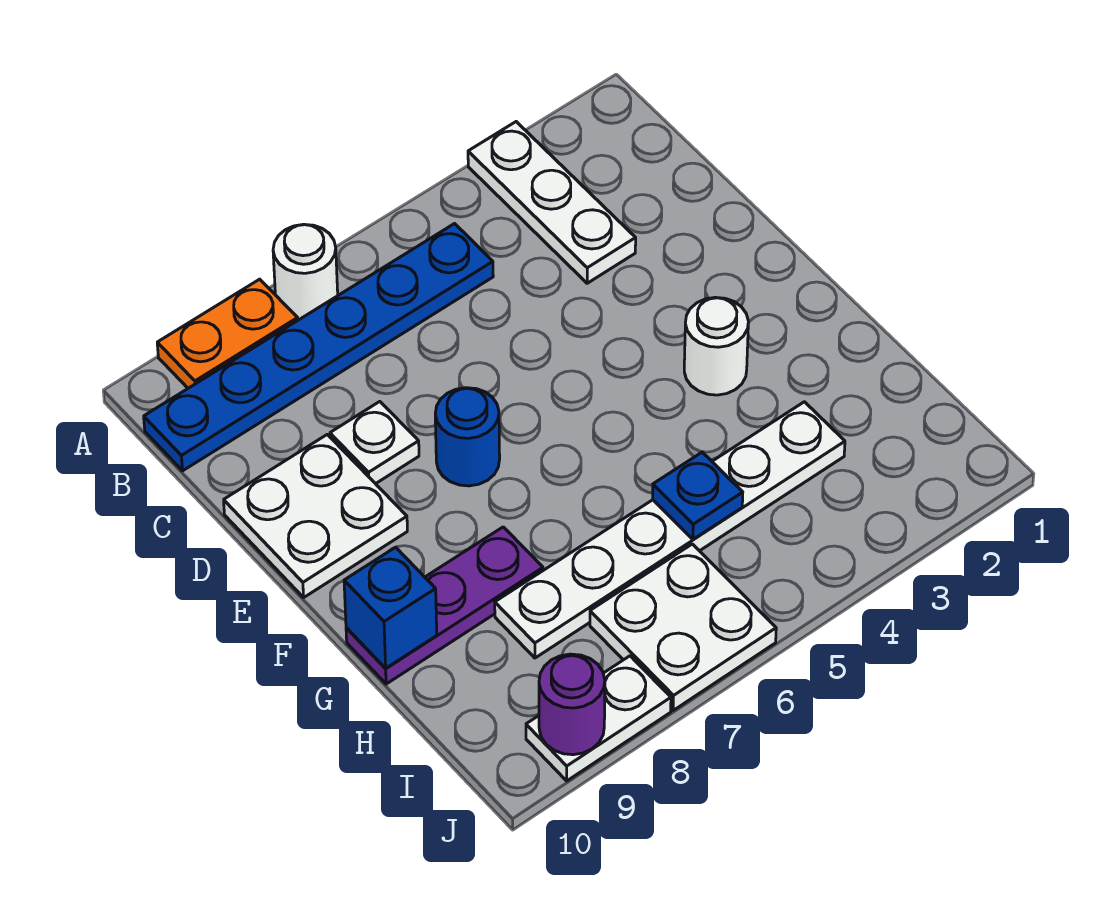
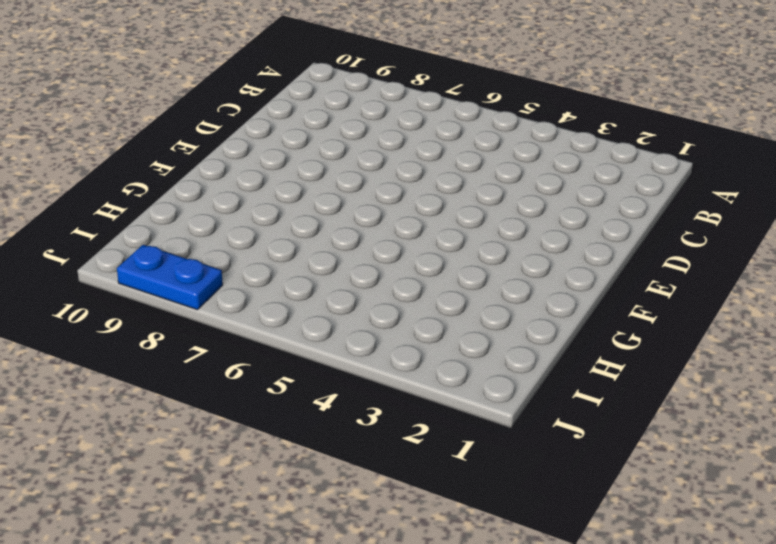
blue 1x2 plate [117,245,223,310] -> white 1x2 plate [526,656,671,781]
none -> white 1x3 plate [468,122,636,283]
none -> white 1x1 round brick [273,224,338,320]
none -> orange 1x2 plate [157,279,298,388]

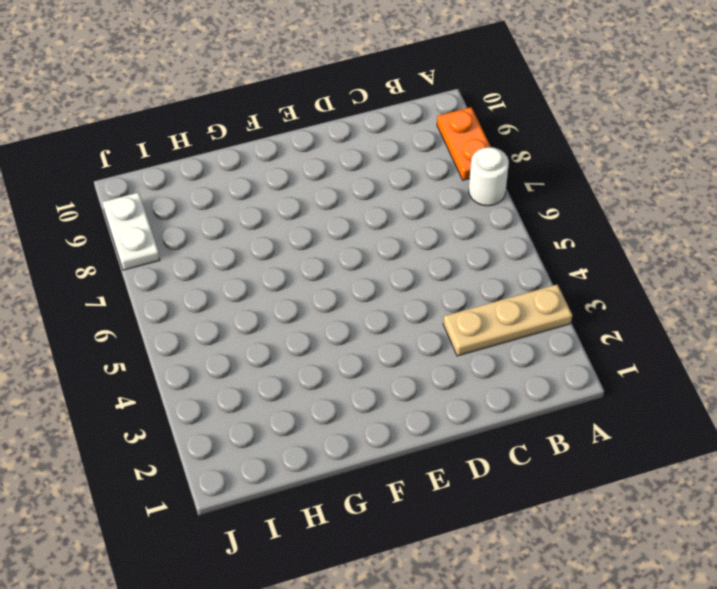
tan 1x3 plate [443,285,572,356] -> white 1x3 plate [468,122,636,283]
none -> blue 1x6 plate [144,224,493,471]
none -> white 1x1 plate [330,402,419,484]
none -> white 2x2 plate [224,435,407,597]

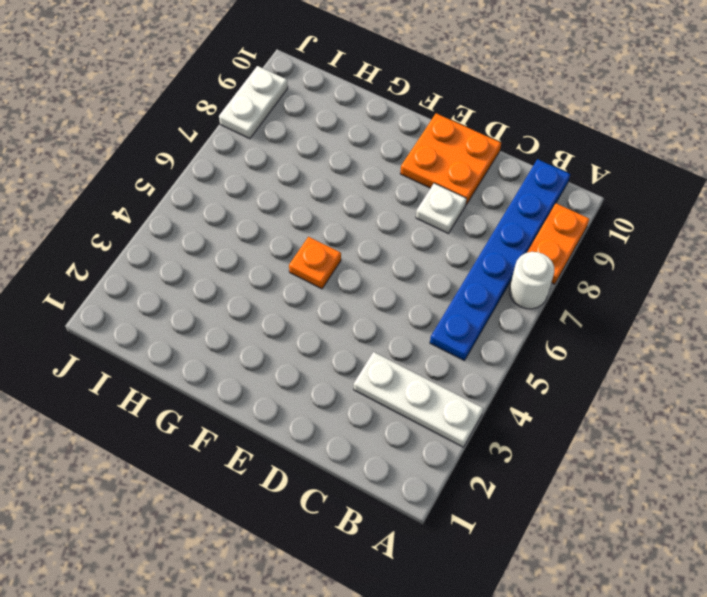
orange 2x2 plate [400,114,501,205] -> white 2x2 plate [224,435,407,597]
orange 1x1 plate [289,237,341,289] -> none
none -> blue 1x1 round brick [435,388,500,486]
none -> white 1x1 round brick [684,297,748,395]
none -> purple 1x3 plate [346,527,543,684]

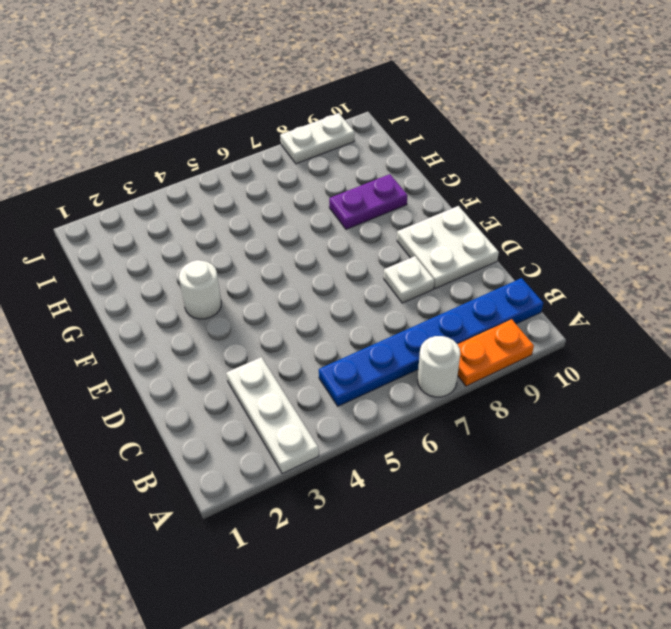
purple 1x2 plate [329,174,408,229] -> purple 1x3 plate [346,527,543,684]
none -> blue 1x1 round brick [435,388,500,486]
none -> white 1x6 plate [495,402,845,658]
none -> white 2x2 plate [590,544,776,710]

